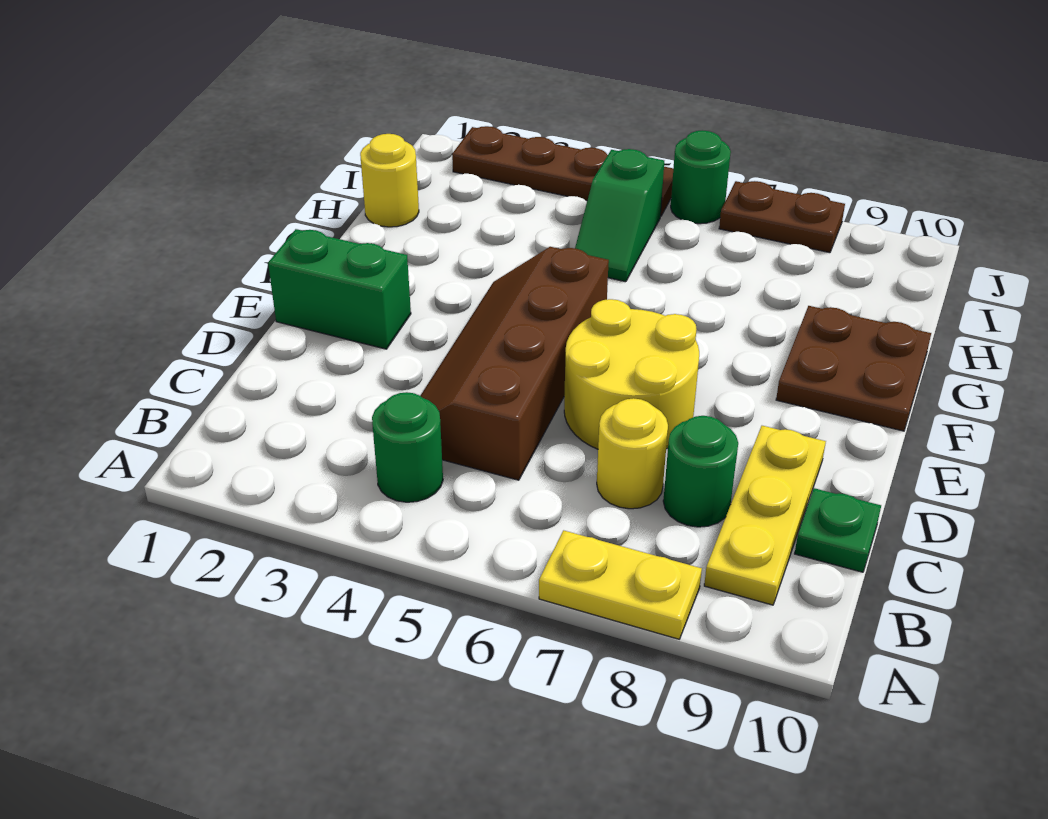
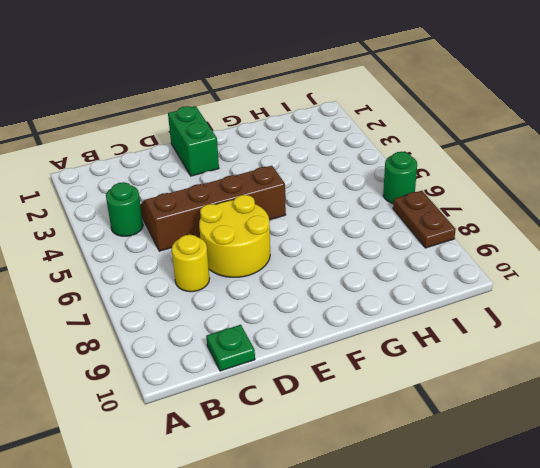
none -> yellow 1x2 plate [539,530,702,639]
none -> yellow 1x3 plate [704,426,826,605]
none -> green 1x1 round brick [663,416,738,527]

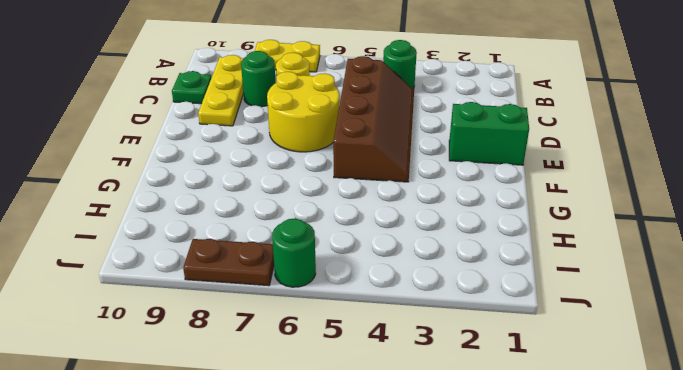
none -> brown 2x2 plate [776,306,931,431]
none -> yellow 1x1 round brick [360,134,419,227]
none -> green 1x2 slope [575,149,664,282]

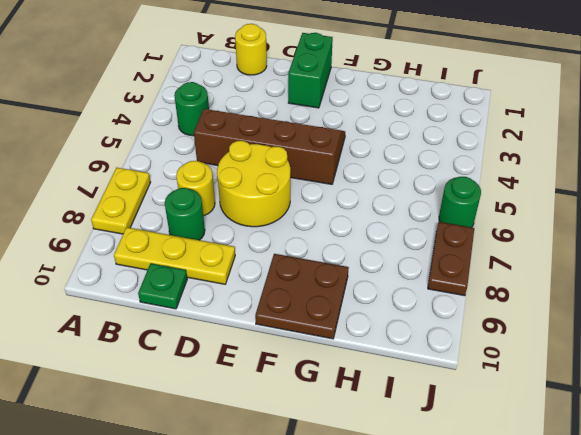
yellow 1x1 round brick [235,24,267,75] -> yellow 1x1 round brick moved to [360,134,419,227]
none -> green 1x2 slope [575,149,664,282]
none -> brown 1x4 plate [452,126,673,216]

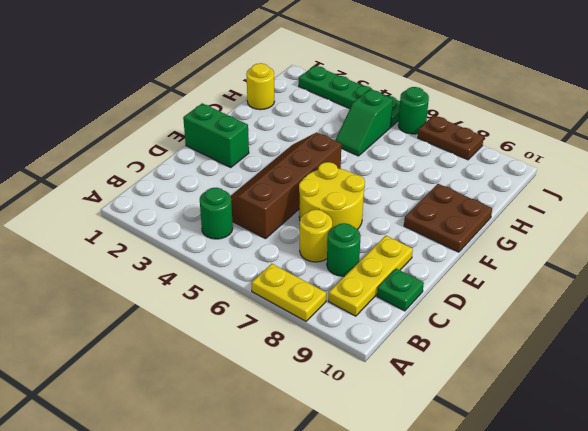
green 1x4 plate [299,66,400,127] -> brown 1x4 plate [452,126,673,216]

